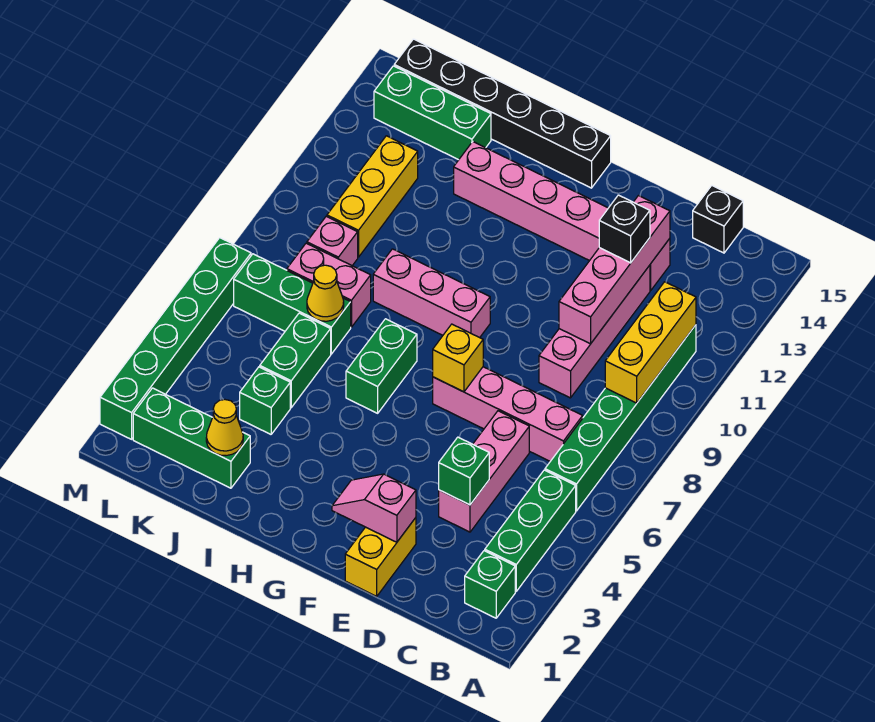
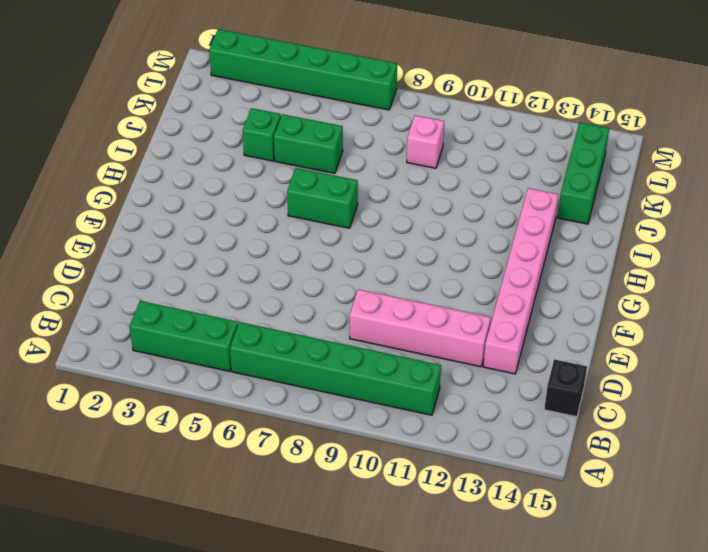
none -> green 1x1 brick [465,551,515,618]
none -> pink 1x4 brick [433,367,583,461]
none -> pink 1x3 brick [439,411,529,532]

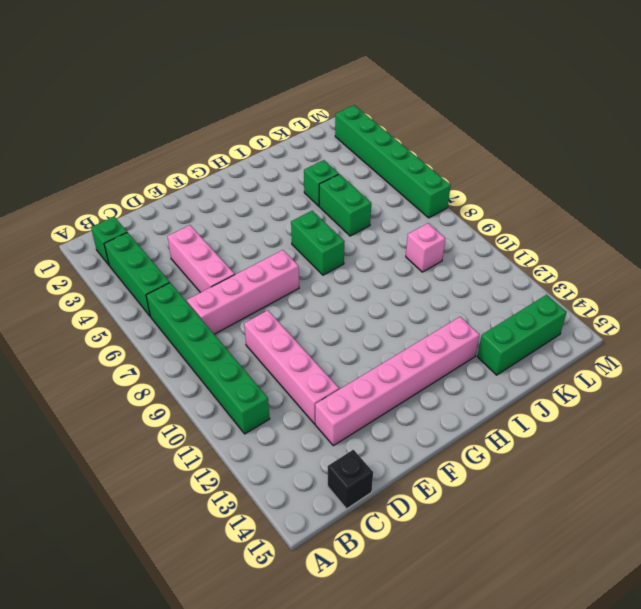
none -> yellow 1x2 brick [345,518,416,596]
none -> pink 1x3 brick [373,249,490,338]
none -> black 1x6 brick [394,39,611,188]

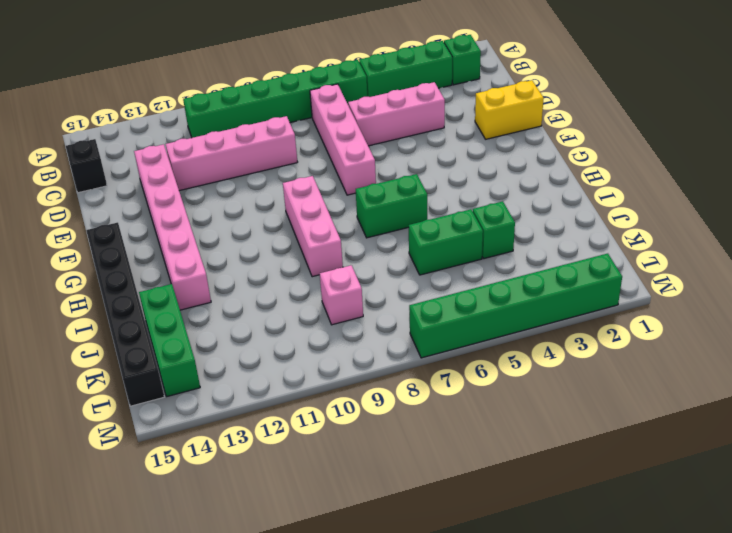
none -> green 1x3 brick [133,388,250,488]
none -> green 1x3 brick [234,254,351,354]
none -> pink 1x2 brick [287,243,371,327]

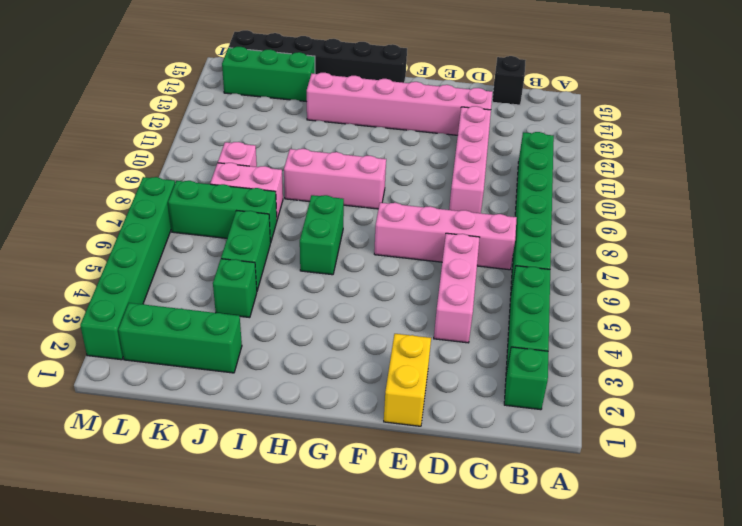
none -> yellow 1x3 brick [327,136,418,257]
none -> yellow 1x3 brick [605,282,696,403]
none -> green 1x1 brick [439,437,489,505]

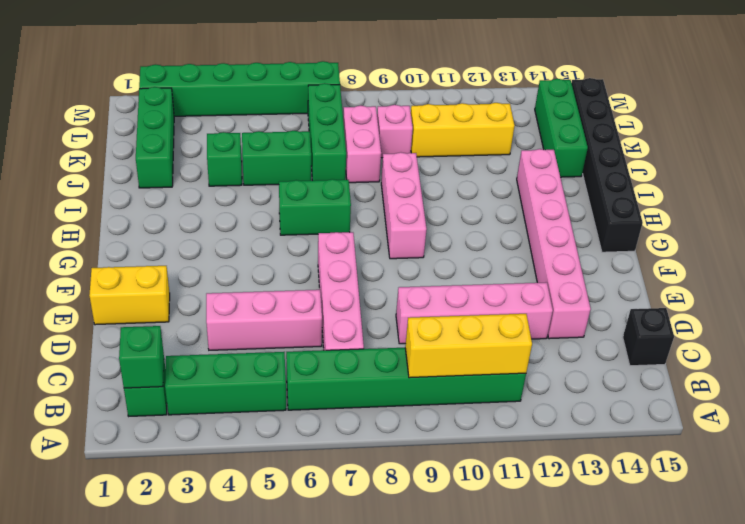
green 1x1 brick [119,326,164,388] -> green 1x1 brick moved to [439,437,489,505]
none -> pink 1x4 brick [559,196,670,344]
none -> pink 1x2 slope [332,474,416,542]
none -> yellow 1x1 brick [433,324,483,392]

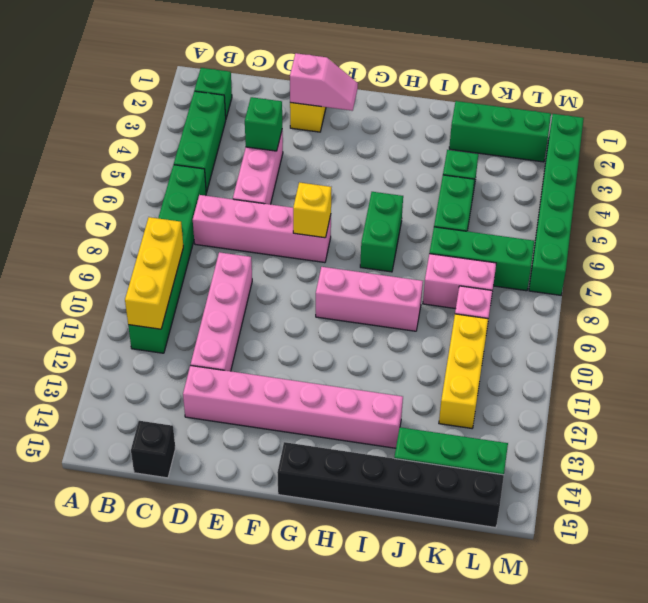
none -> pink 1x4 brick [559,196,670,344]
none -> yellow 1x1 cone [206,400,243,456]
none -> yellow 1x1 cone [307,265,344,321]

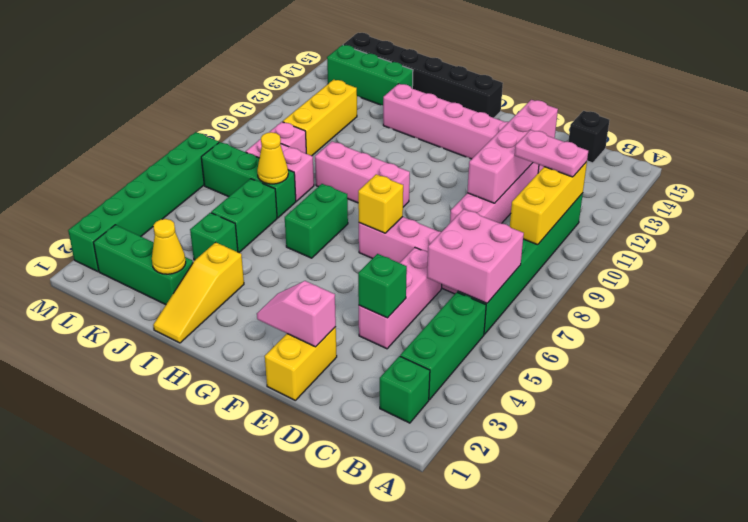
pink 2x2 brick [427,209,524,303] -> none
pink 1x2 plate [515,130,588,177] -> none
yellow 1x3 slope [153,242,244,343] -> none
none -> black 1x1 brick [599,195,650,263]

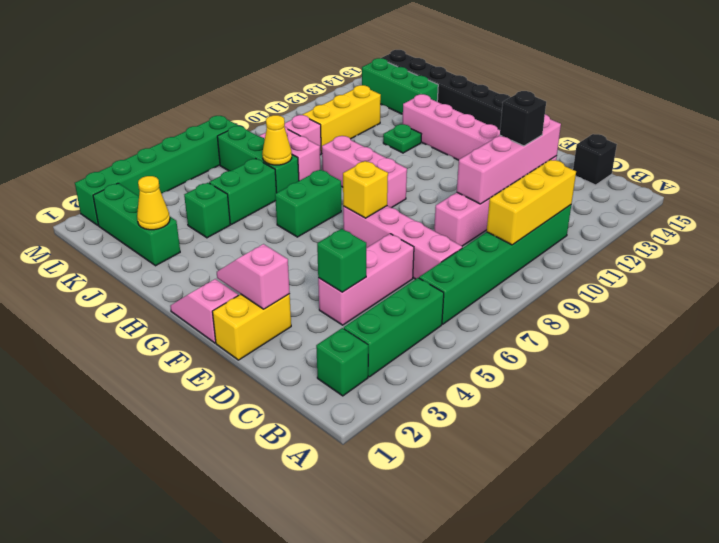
pink 1x2 slope [170,279,238,343] -> none
green 1x1 plate [383,124,421,153] -> none

